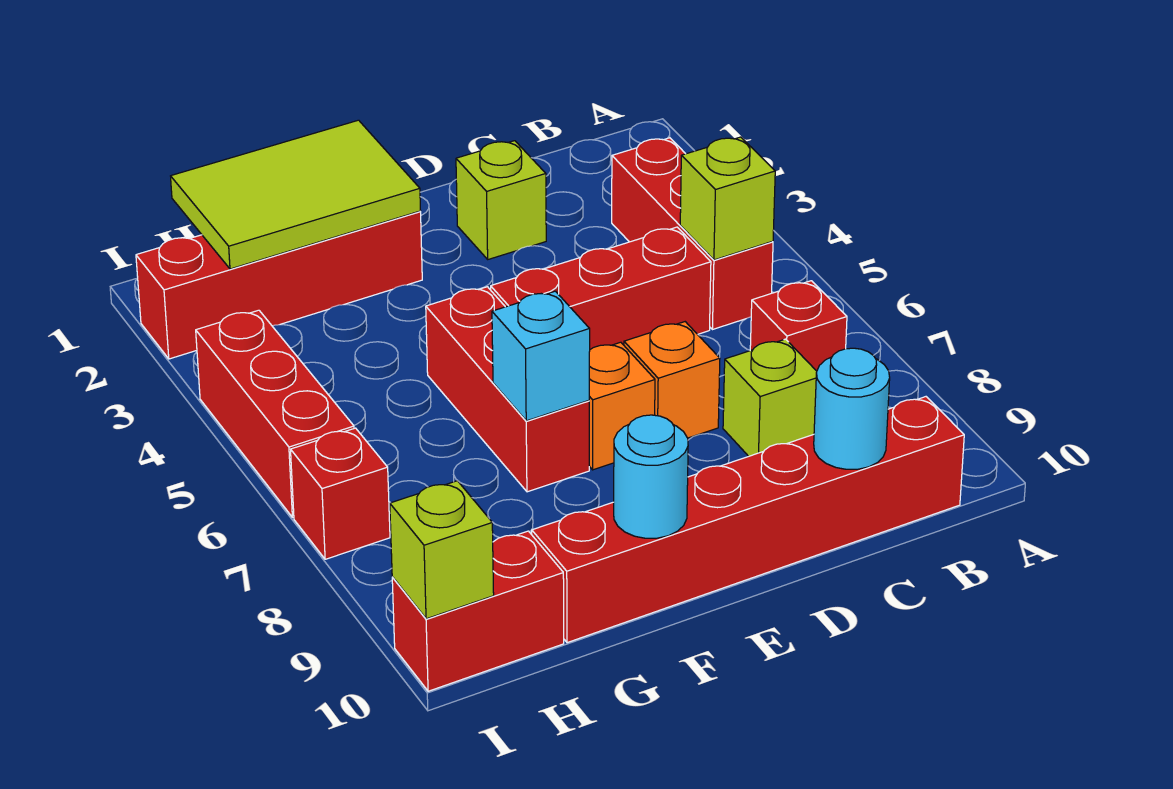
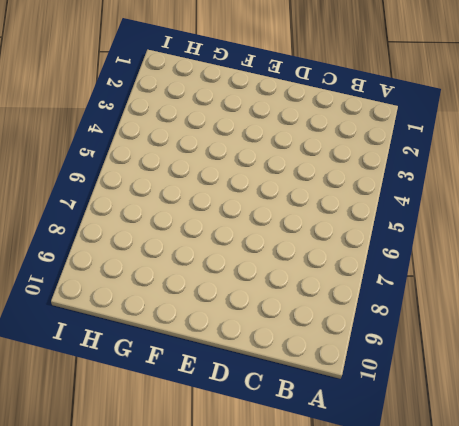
none -> red 1x3 brick [612,138,773,330]
none -> red 1x1 brick [750,281,847,371]
none -> red 1x6 brick [532,397,964,643]

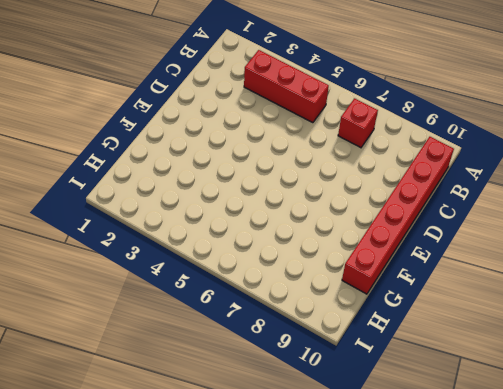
none -> red 1x3 brick [491,227,711,349]
none -> lime 1x1 brick [723,339,817,456]
none -> lime 1x1 brick [456,141,546,259]

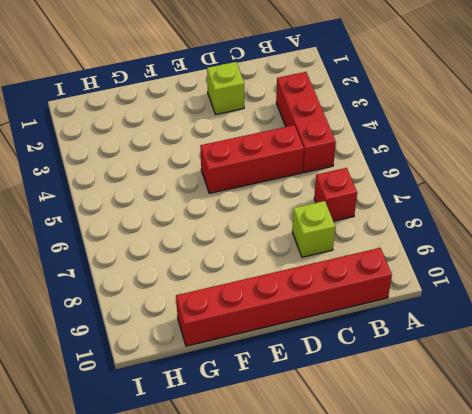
none -> orange 1x1 brick [624,322,720,438]
none -> orange 1x1 brick [589,342,655,470]
none -> red 1x4 brick [136,211,422,359]

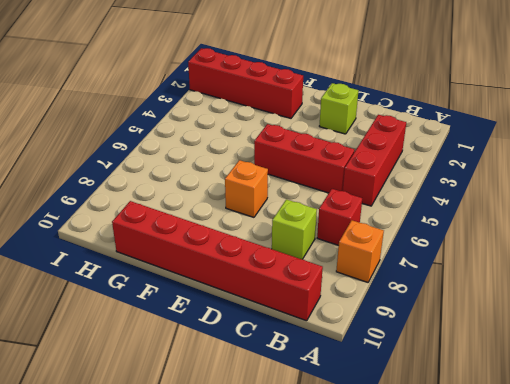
orange 1x1 brick [336,220,384,282] -> orange 1x1 brick moved to [624,322,720,438]
none -> red 1x3 brick [426,287,589,492]
none -> red 1x2 brick [392,531,564,691]
none -> red 1x3 brick [196,310,354,517]

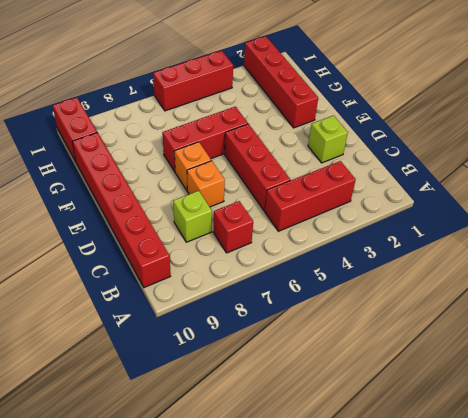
none -> red 1x1 brick [291,428,390,559]
none -> lime 1x1 brick [680,137,775,260]
none -> cyan 1x1 round brick [814,348,890,469]

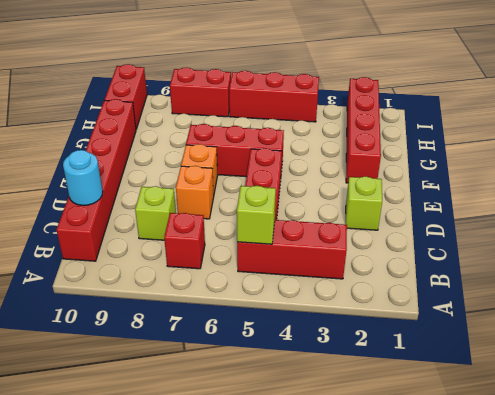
red 1x2 brick [170,68,231,117] -> red 1x1 brick [291,428,390,559]
none -> lime 2x3 tile [171,120,421,269]
none -> cyan 1x1 brick [492,291,590,421]
none -> cyan 1x1 round brick [614,415,688,538]

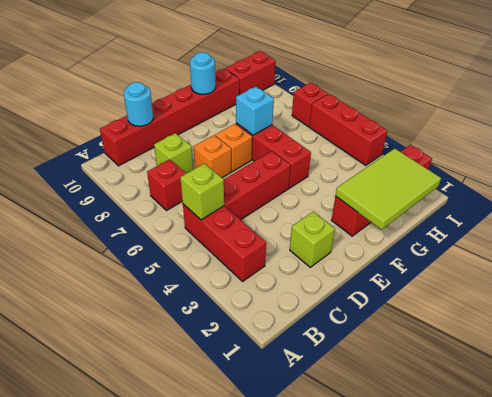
none -> lime 1x1 brick [390,481,494,619]

